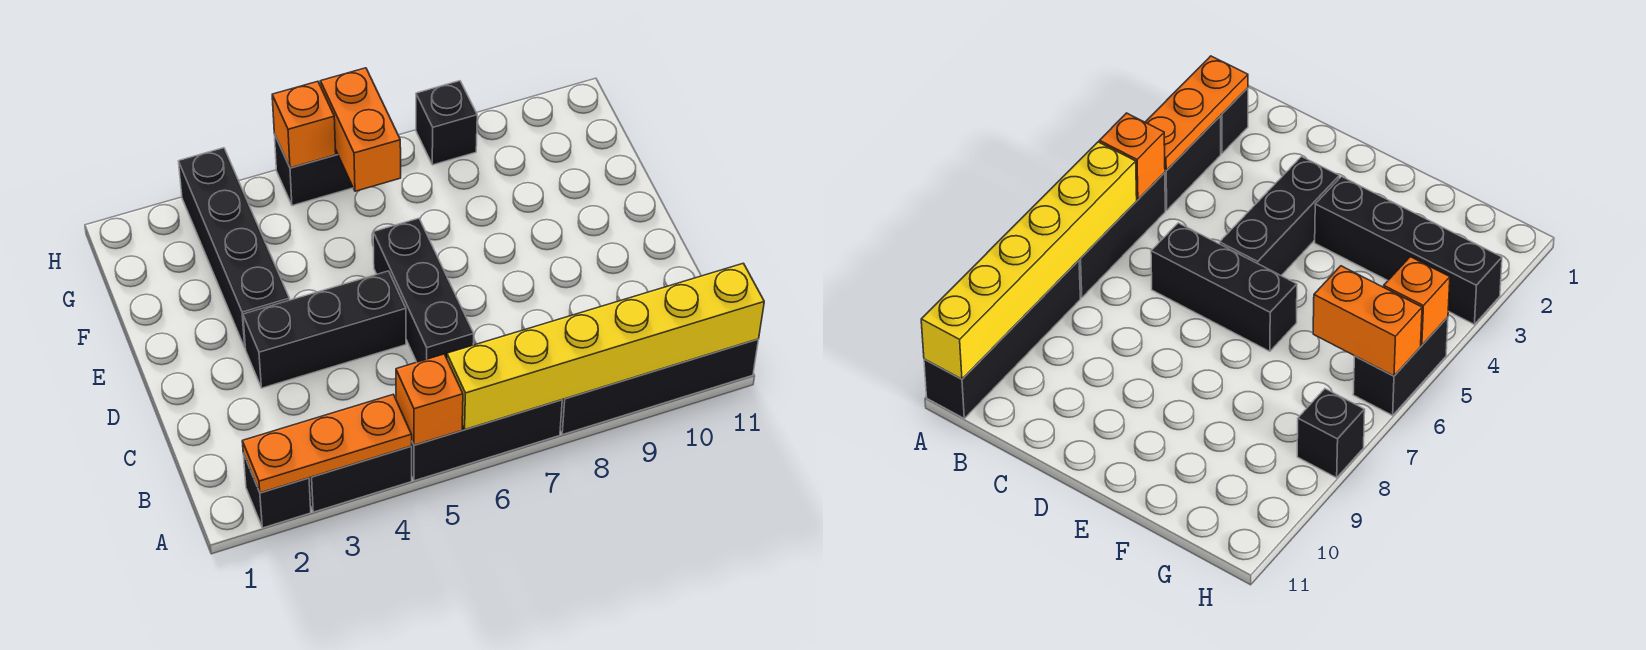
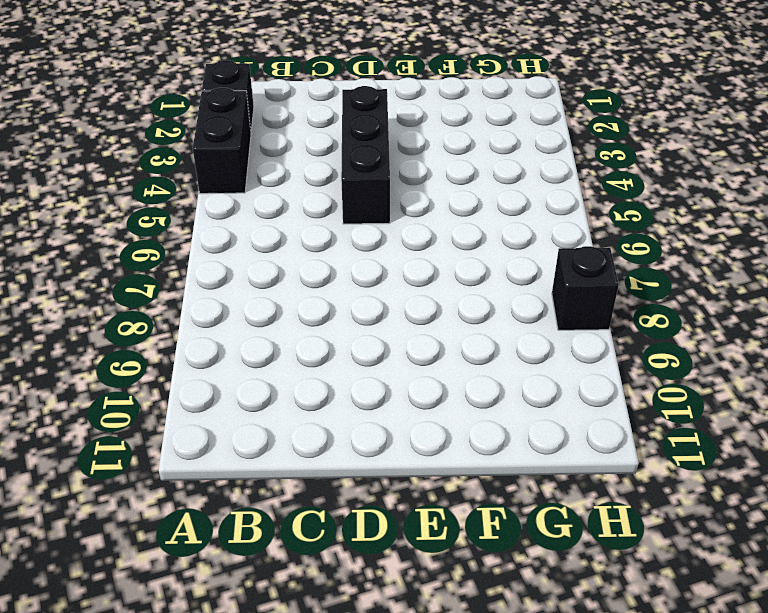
none -> black 1x3 brick [411,400,562,481]
none -> black 1x4 brick [560,339,759,435]
none -> black 1x3 brick [373,218,474,362]

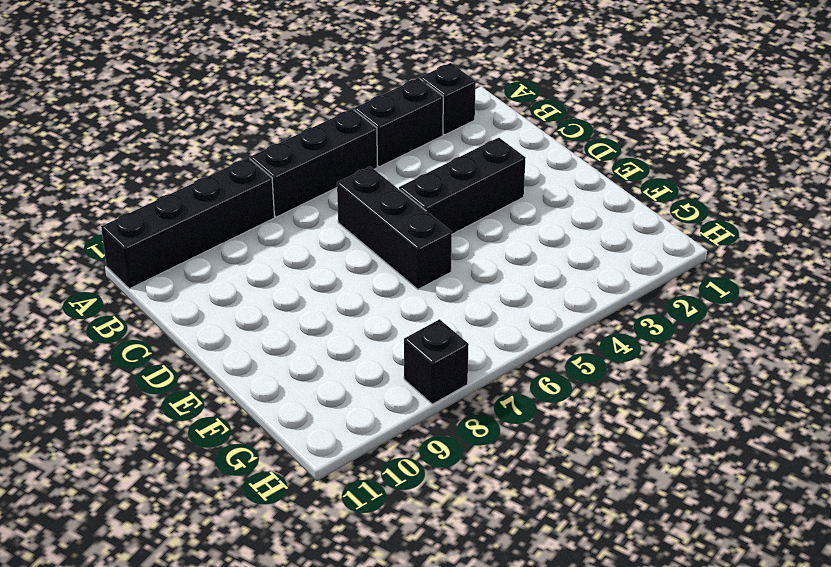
none -> black 1x4 brick [179,148,290,347]
none -> black 1x2 brick [274,134,353,206]
none -> orange 1x3 plate [242,395,412,493]

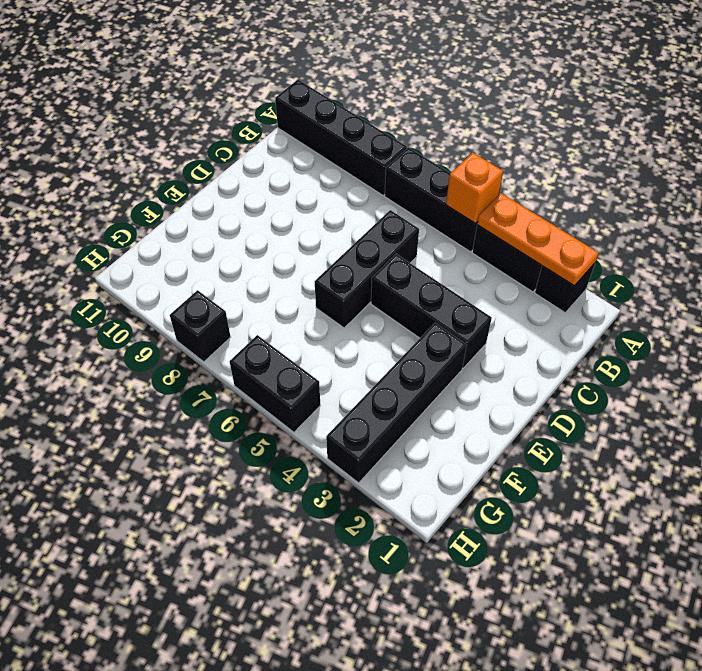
none -> yellow 1x6 brick [447,263,764,430]
none -> orange 1x2 brick [321,68,401,191]
none -> orange 1x1 brick [272,81,336,168]

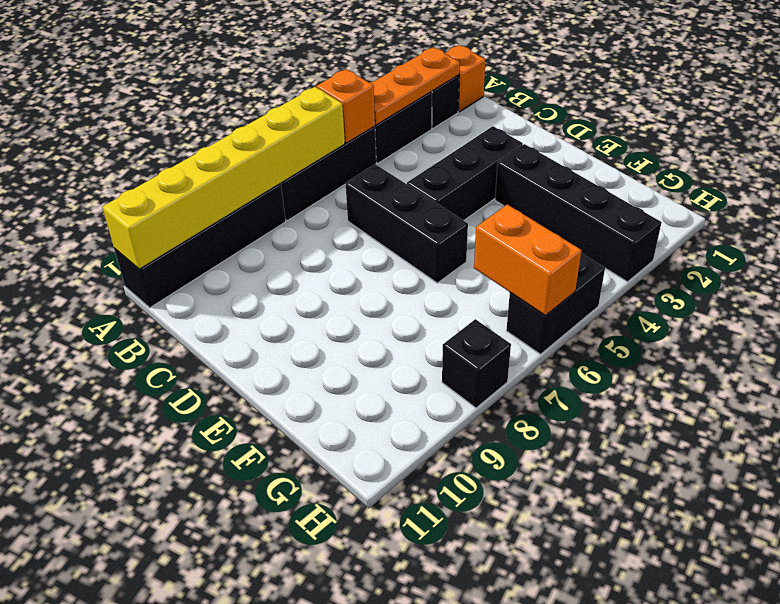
orange 1x1 brick [445,45,485,112] -> orange 1x1 brick moved to [272,81,336,168]

